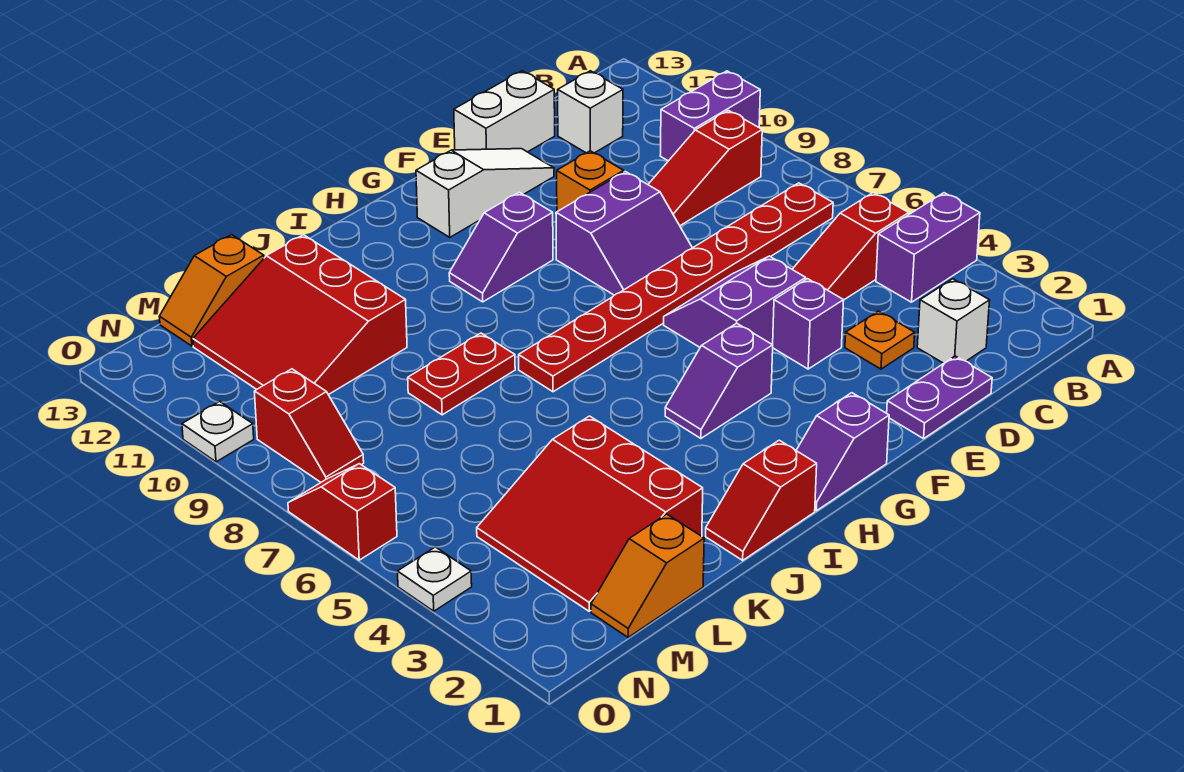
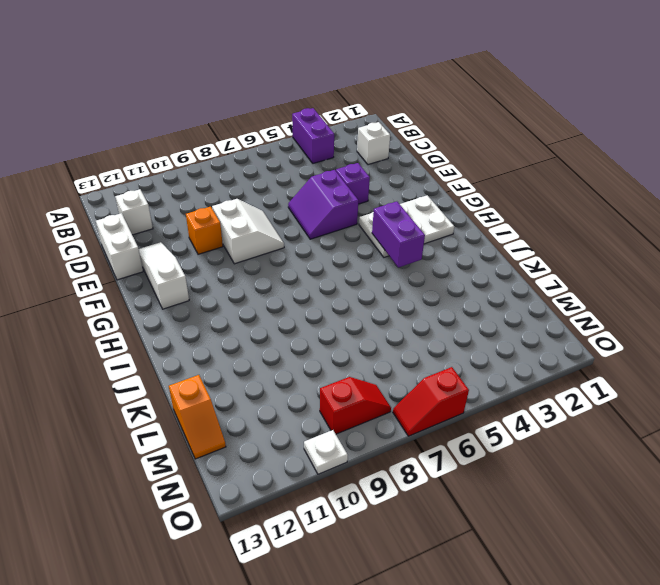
white 2x2 slope [212,199,284,264] -> purple 2x2 slope [556,172,692,295]
white 2x3 plate [359,195,455,257] -> purple 1x2 slope [665,323,773,438]
purple 1x2 brick [372,202,425,267] -> purple 1x2 brick moved to [660,71,760,161]
none -> red 1x3 slope [792,193,909,300]
none -> red 1x8 plate [519,183,833,392]
none -> red 1x3 slope [648,111,762,226]

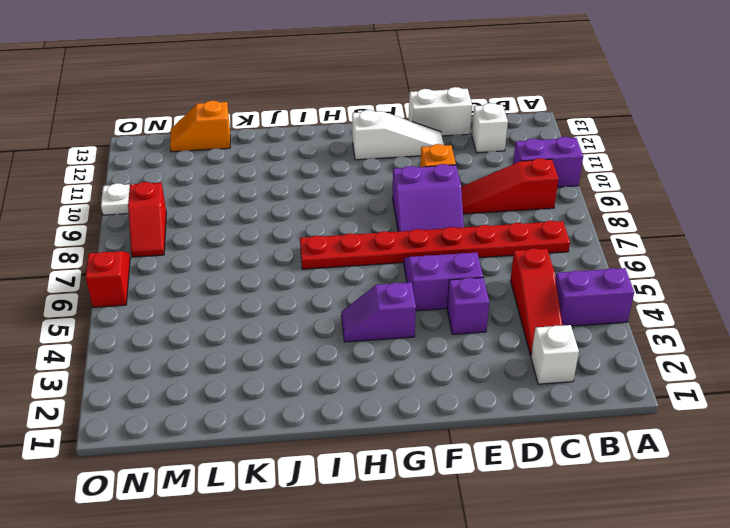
red 1x3 slope [510,248,563,356] -> red 1x3 slope turned to [792,193,909,300]
none -> purple 1x2 plate [887,356,992,439]
none -> orange 1x1 plate [845,311,915,369]
none -> purple 1x2 slope [796,393,889,511]

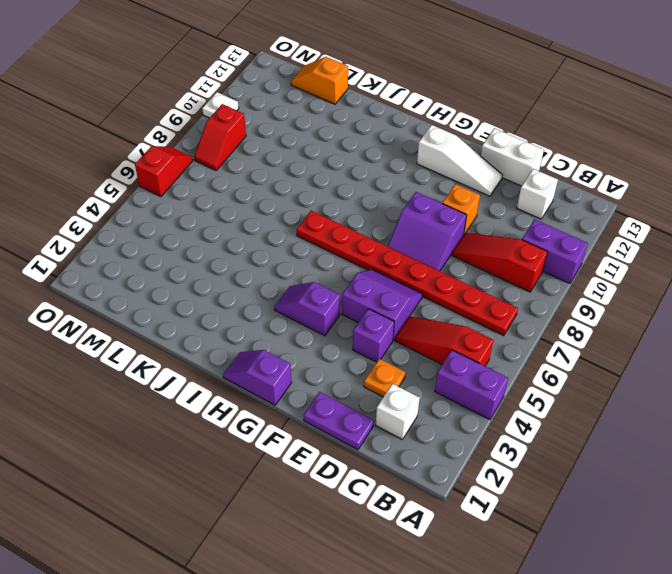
none -> purple 1x2 slope [449,192,553,302]
none -> red 1x2 slope [706,440,817,560]
none -> red 1x2 plate [408,333,515,415]

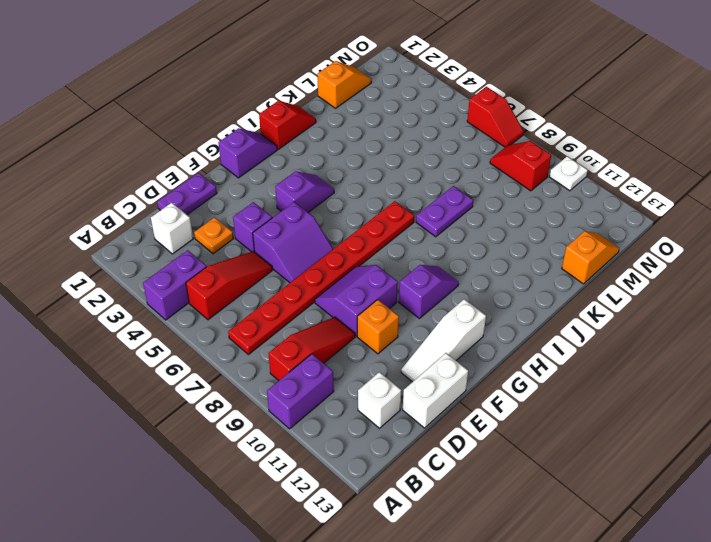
purple 1x2 plate [416,186,473,237] -> red 1x2 plate [408,333,515,415]
none -> red 3x3 slope [477,416,703,611]
none -> red 3x3 slope [193,235,407,395]
none -> white 1x1 plate [398,547,472,611]

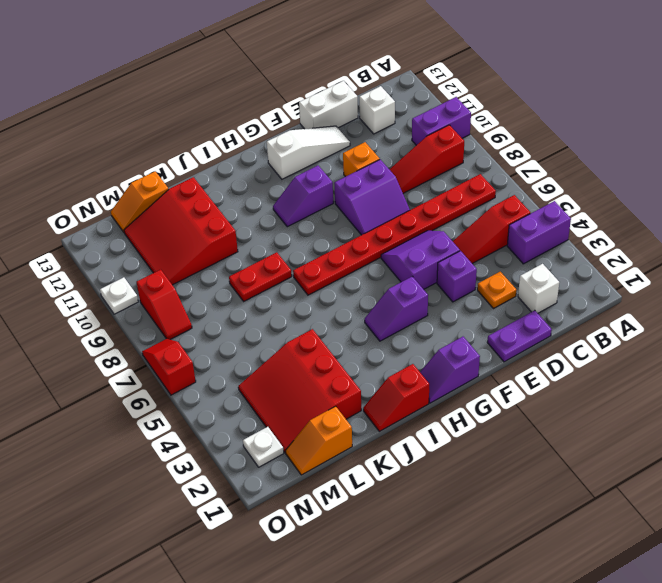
white 1x1 plate [243,427,284,467] -> white 1x1 plate moved to [398,547,472,611]

